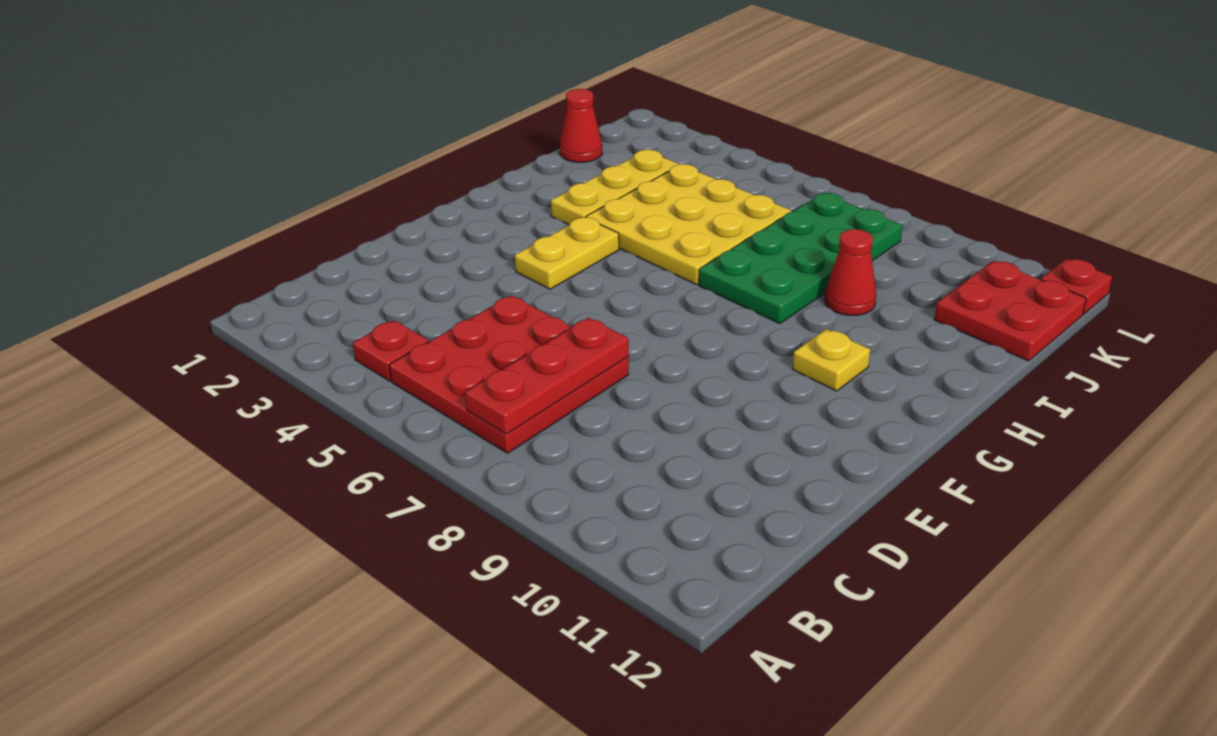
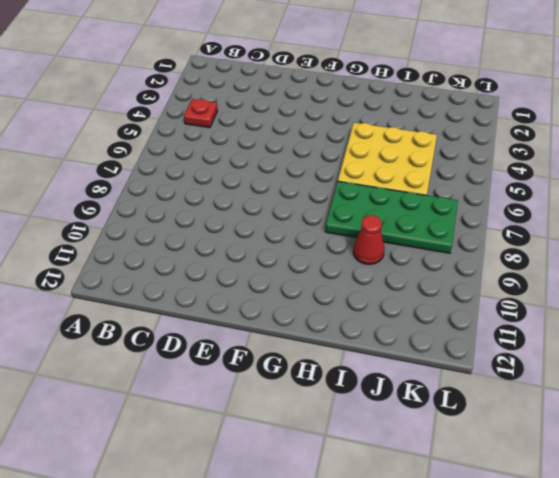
none -> red 3x3 plate [389,296,629,453]
none -> yellow 1x2 plate [515,217,619,289]
none -> yellow 1x1 plate [793,329,870,391]

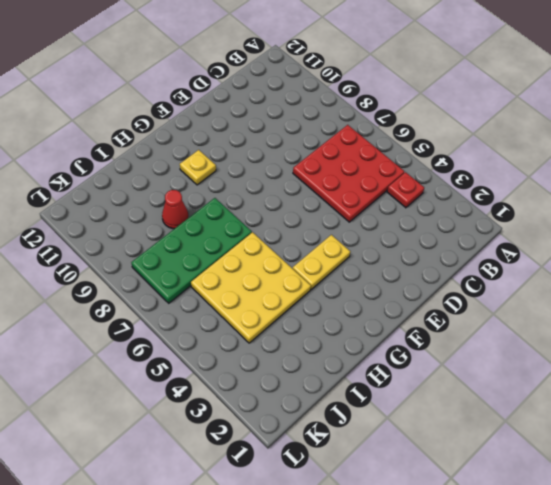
none -> yellow 1x3 plate [551,150,679,225]
none -> red 1x1 cone [560,89,602,162]
none -> red 2x2 plate [935,261,1086,361]

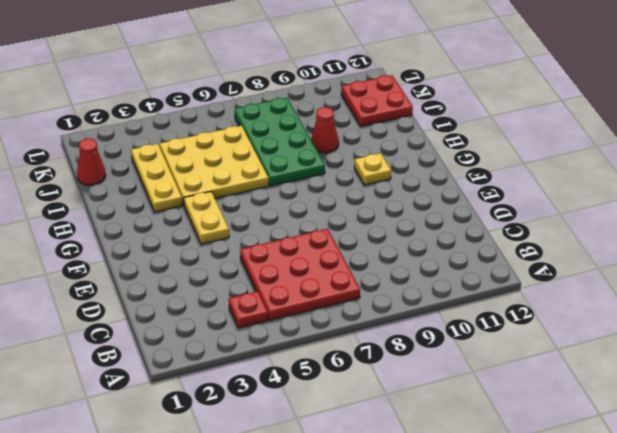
none -> red 1x1 plate [1041,259,1112,314]
none -> red 1x3 plate [465,318,629,434]

